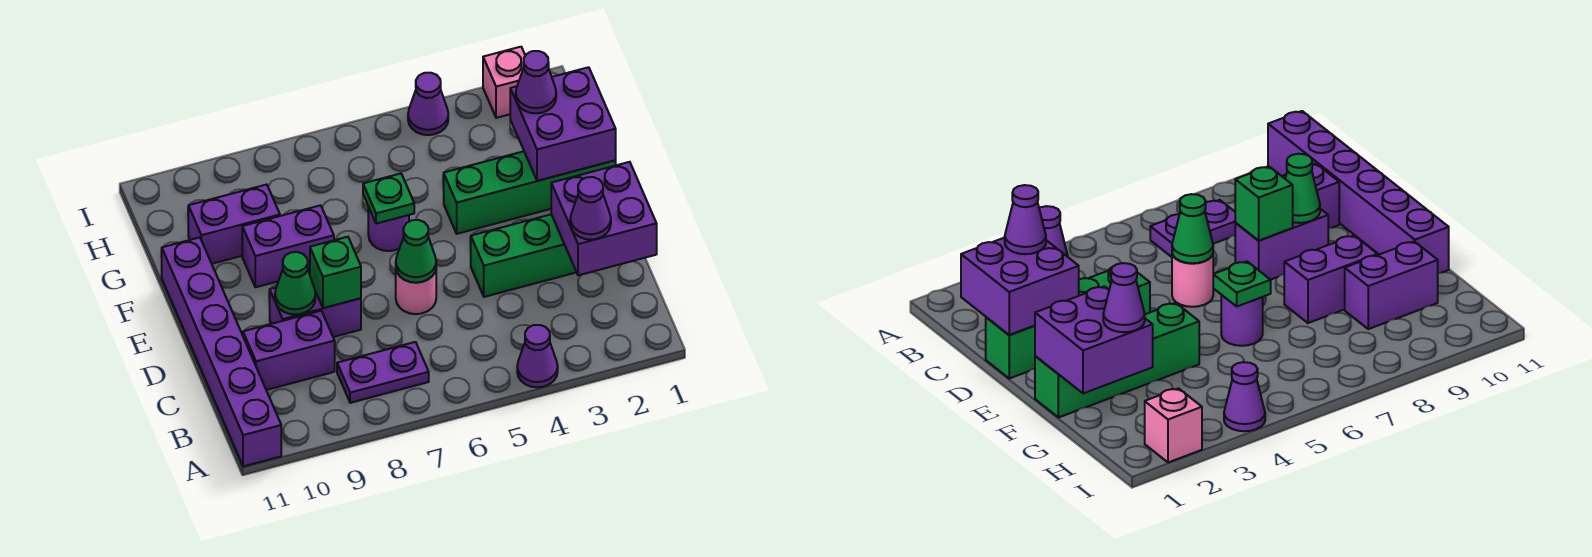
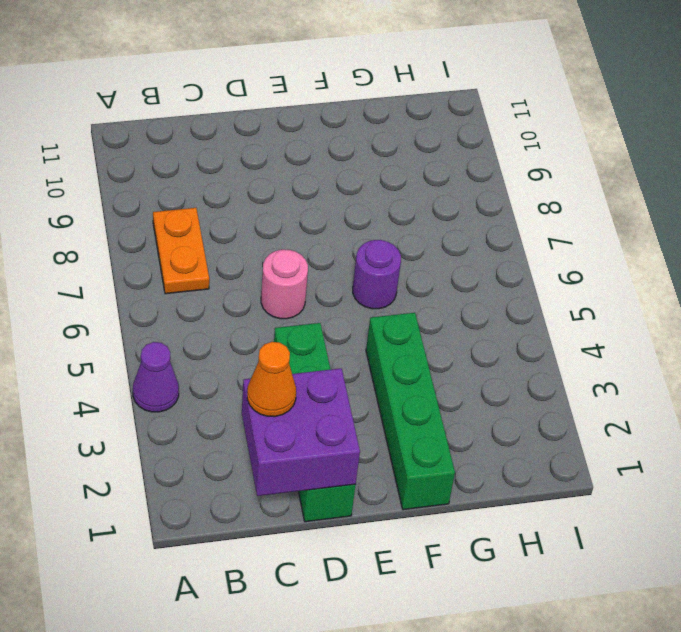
orange 1x2 plate [153,208,209,294] -> purple 1x2 plate [337,342,429,403]
orange 1x1 cone [247,342,296,417] -> purple 1x1 cone [570,177,611,240]
none -> purple 1x6 brick [161,237,281,466]
none -> purple 1x2 brick [243,311,335,390]
none -> purple 1x2 brick [270,288,361,337]

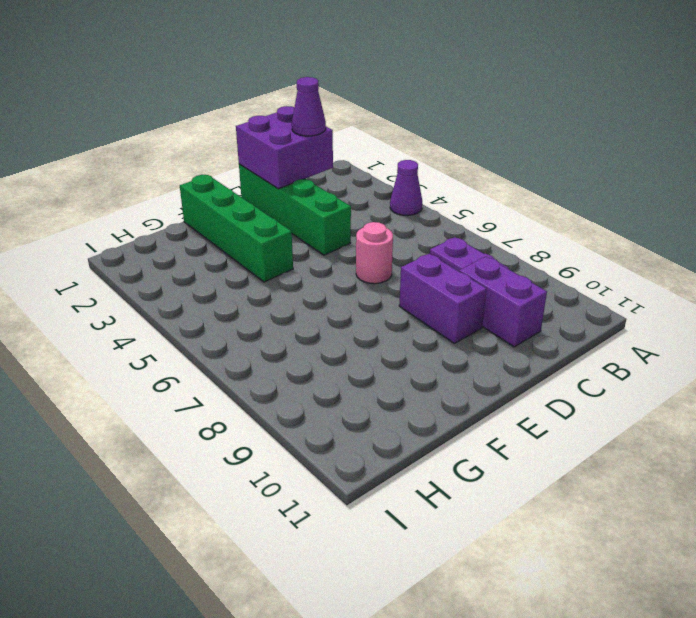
none -> purple 1x6 brick [161,237,281,466]
none -> purple 1x1 round brick [368,207,409,251]
none -> purple 1x2 brick [242,205,334,287]

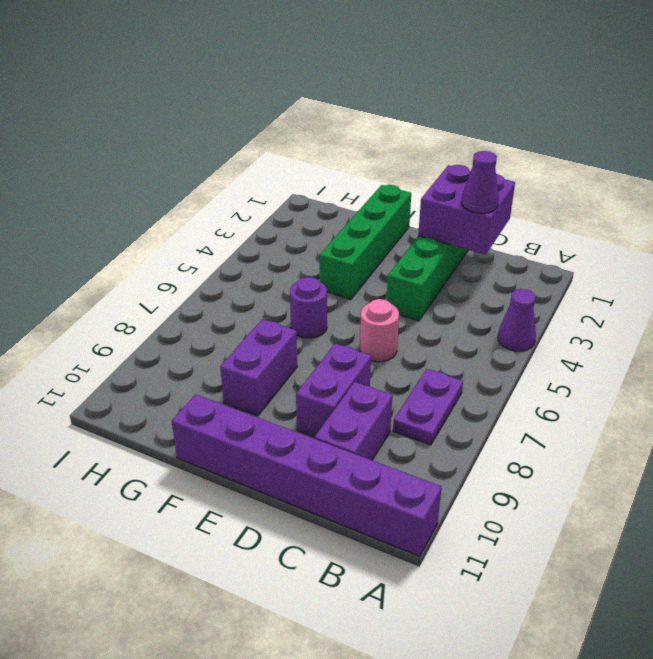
none -> purple 1x2 brick [188,185,280,264]
none -> pink 1x1 brick [483,47,525,118]
none -> purple 1x1 cone [408,73,448,135]

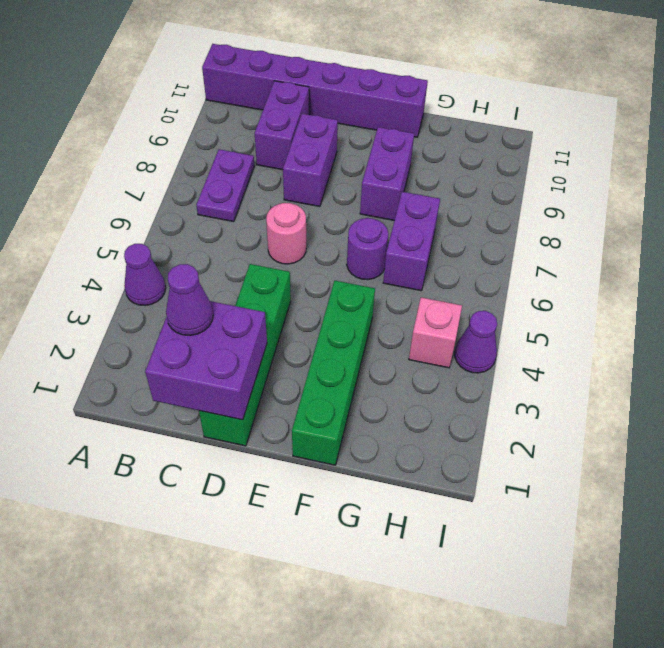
purple 1x2 brick [383,192,440,291] -> purple 1x2 brick moved to [188,185,280,264]
pink 1x1 brick [409,297,462,368] -> pink 1x1 brick moved to [483,47,525,118]
none -> green 1x1 cone [396,220,436,283]
none -> green 1x1 brick [310,237,361,308]
none -> green 1x1 cone [275,252,315,315]

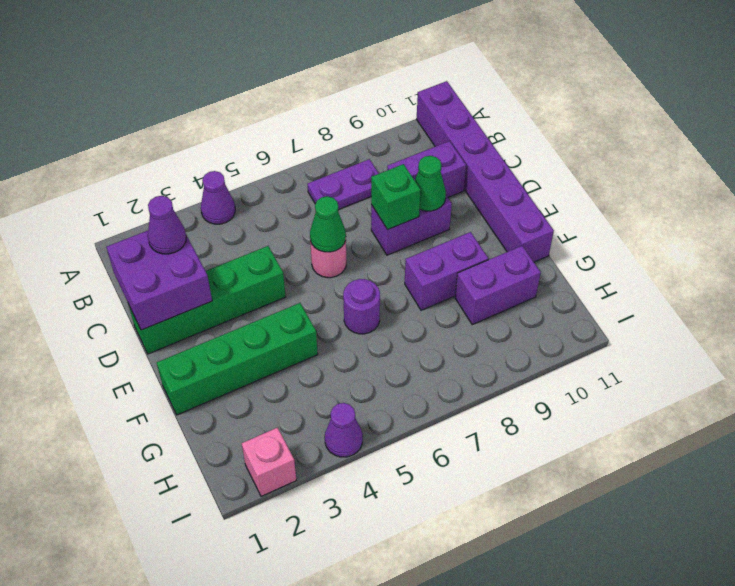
none -> purple 2x2 brick [510,67,616,181]
none -> green 1x1 plate [363,174,414,224]
none -> purple 1x1 cone [516,51,556,113]

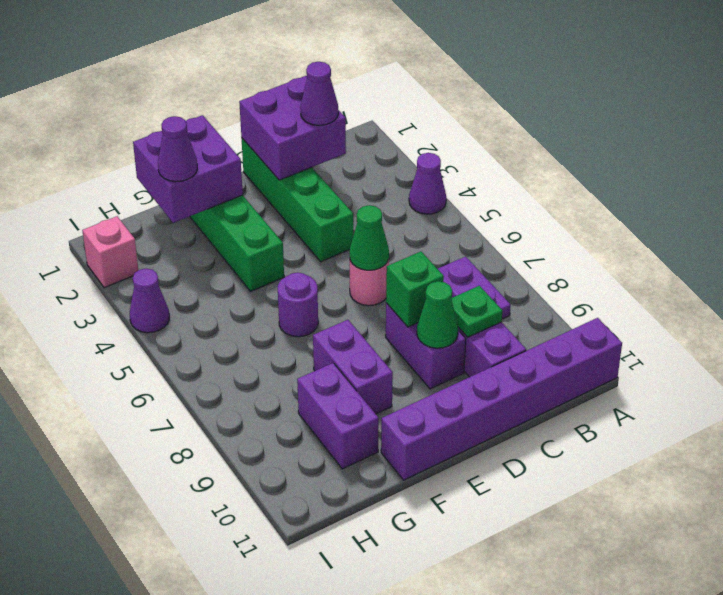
green 1x1 plate [451,286,502,337] -> green 1x1 plate moved to [363,174,414,224]

